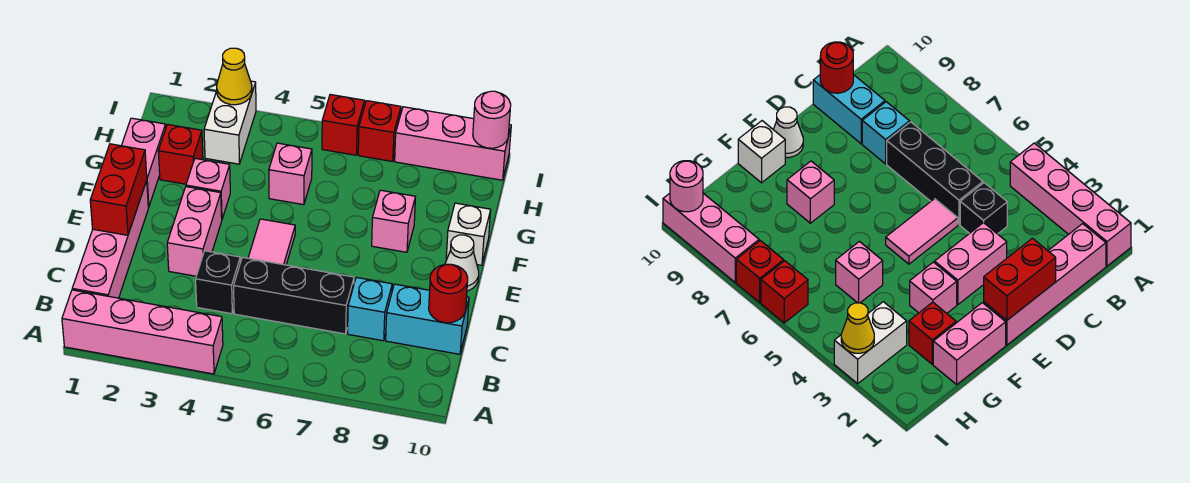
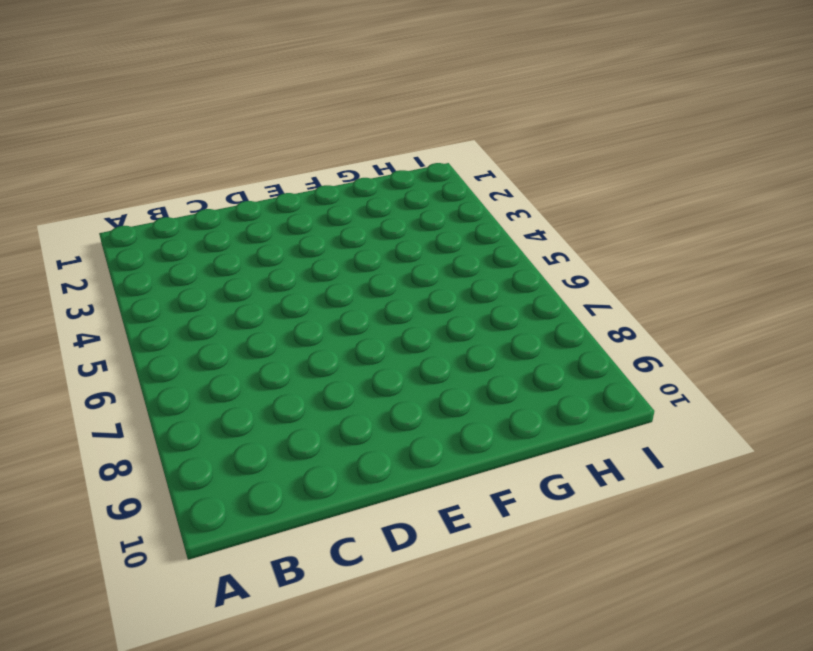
none -> pink 1x4 brick [62,290,223,374]
none -> pink 1x4 brick [72,181,148,298]
none -> black 1x1 brick [196,251,240,314]

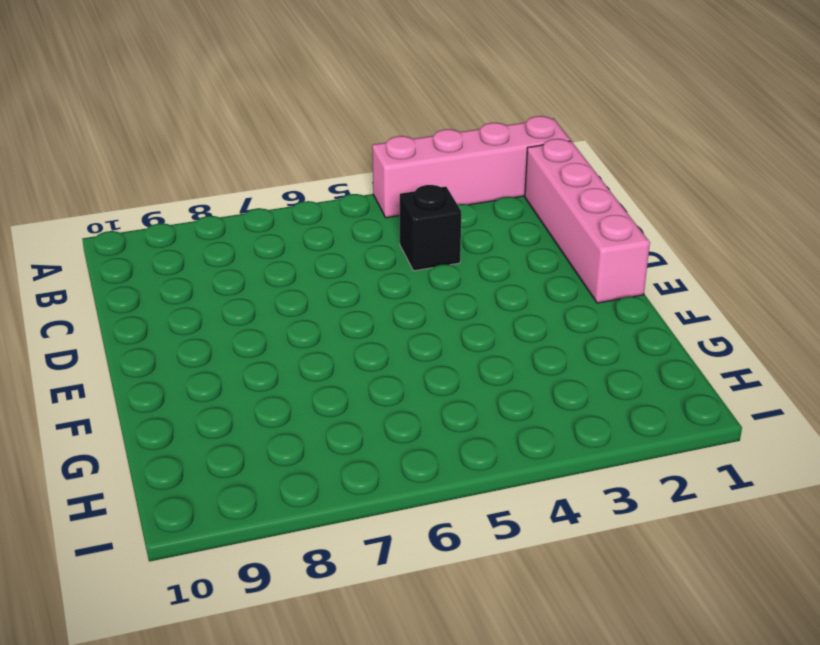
none -> black 1x3 brick [234,257,354,334]
none -> cyan 1x1 brick [348,277,392,341]
none -> cyan 1x2 brick [386,284,469,354]

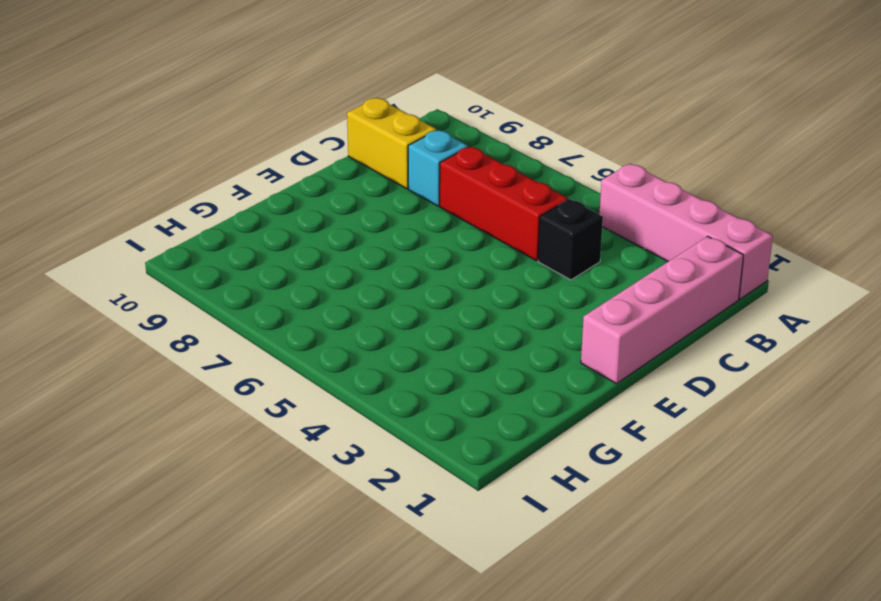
red 1x3 brick [440,147,568,261] -> black 1x3 brick [234,257,354,334]
yellow 1x2 brick [347,98,437,189] -> cyan 1x2 brick [386,284,469,354]
none -> pink 1x2 brick [167,187,222,276]
none -> pink 1x2 tile [248,219,295,265]
none -> white 1x1 cone [445,235,479,291]

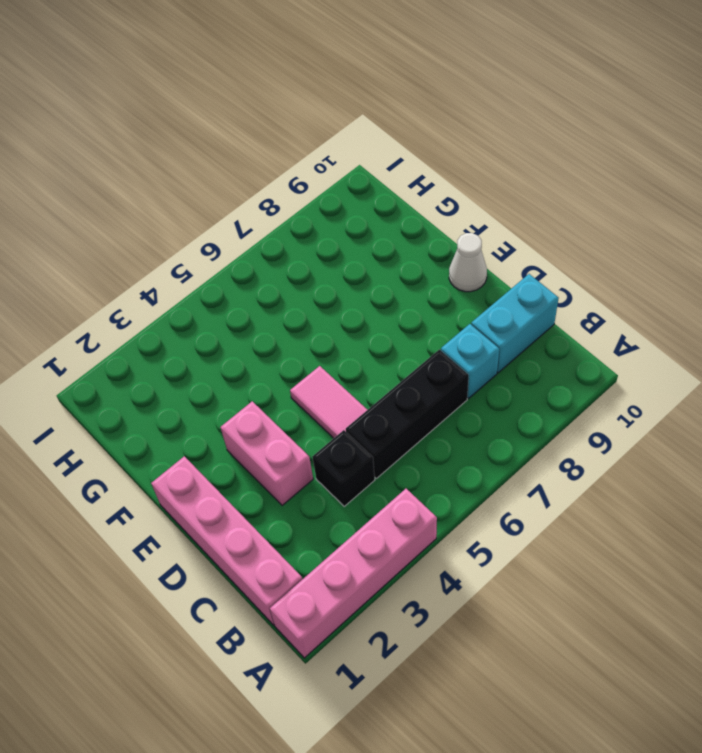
none -> pink 1x2 brick [121,118,166,207]
none -> pink 1x1 brick [186,158,230,219]
none -> pink 1x1 brick [372,190,415,252]

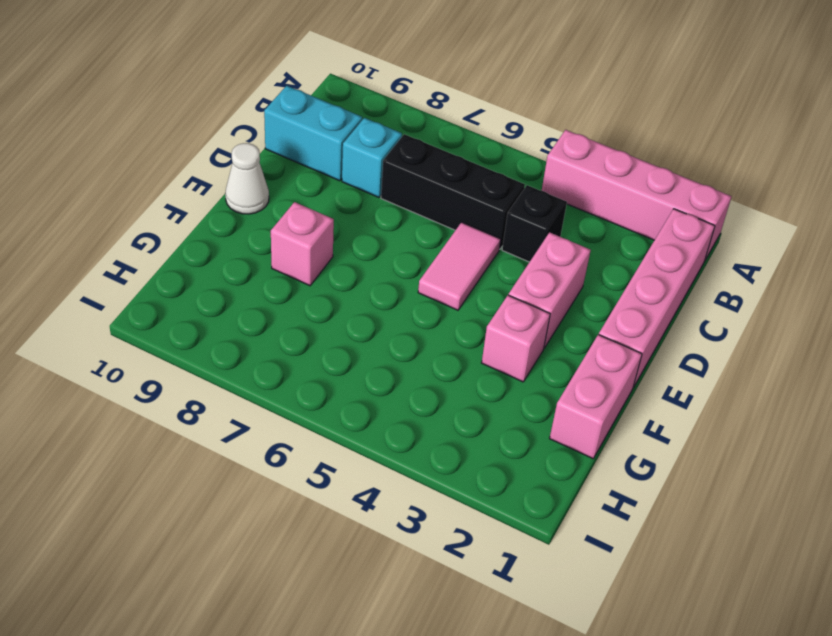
none -> white 1x1 brick [446,203,491,265]
none -> red 1x1 brick [158,124,203,184]
none -> pink 1x1 brick [269,143,312,205]

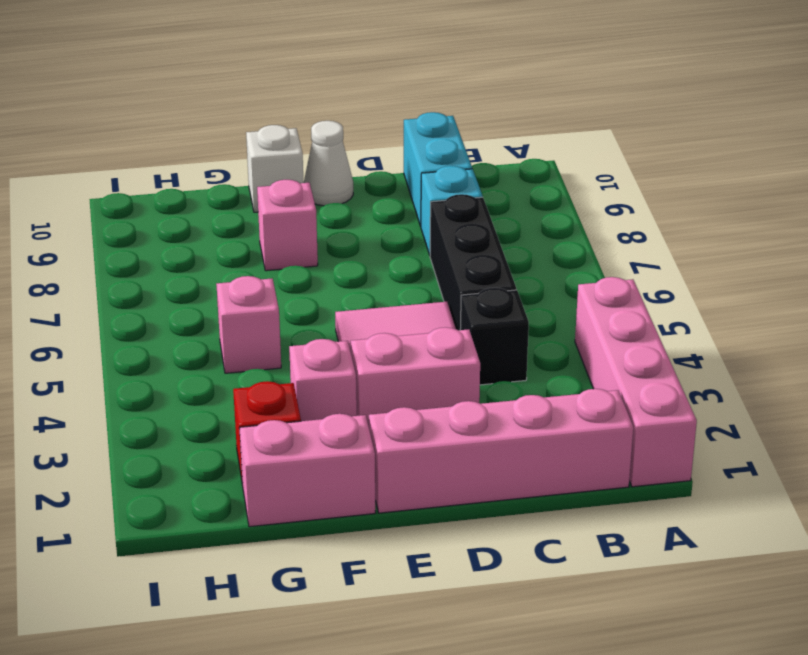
none -> white 1x2 brick [204,81,256,164]
none -> red 1x1 brick [322,95,365,155]
none -> red 1x1 brick [358,101,401,162]

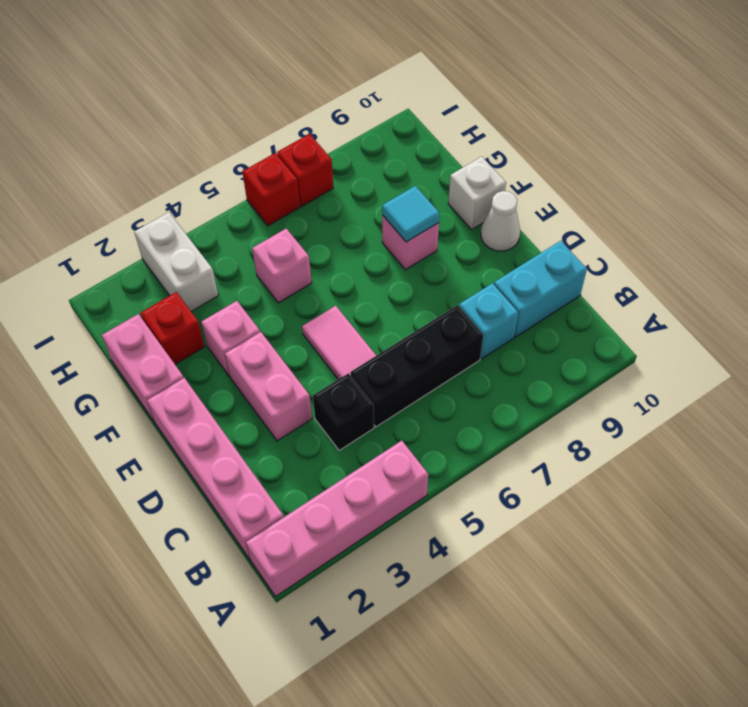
cyan 1x1 tile [382,186,440,242] -> none
none -> pink 1x3 brick [395,107,511,180]
none -> red 1x1 round brick [429,264,468,323]
none -> red 1x2 brick [90,144,147,235]

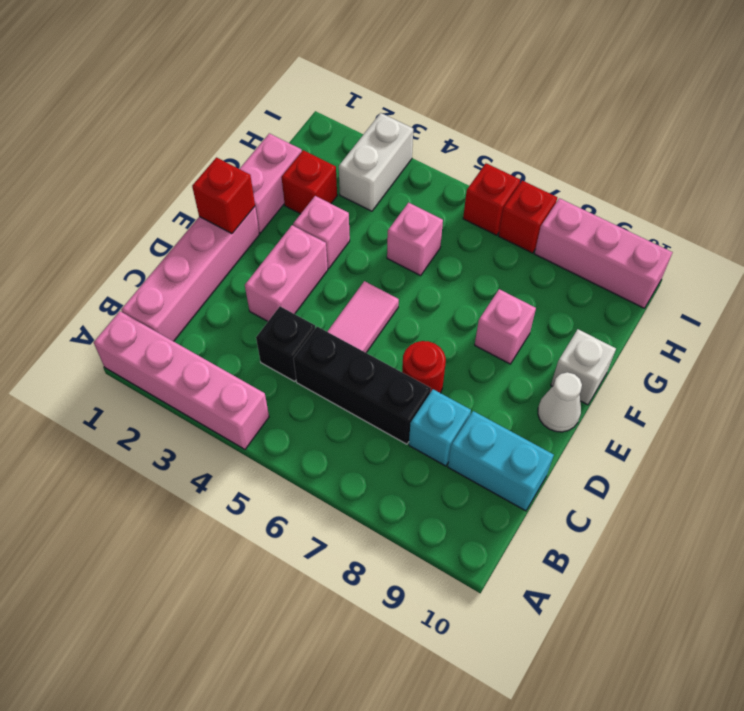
red 1x1 round brick [402,341,446,393] -> red 1x1 round brick moved to [429,264,468,323]
red 1x1 brick [192,158,255,234] -> red 1x2 brick [90,144,147,235]
none -> yellow 1x1 cone [217,48,252,105]
none -> pink 1x1 round brick [473,91,511,148]

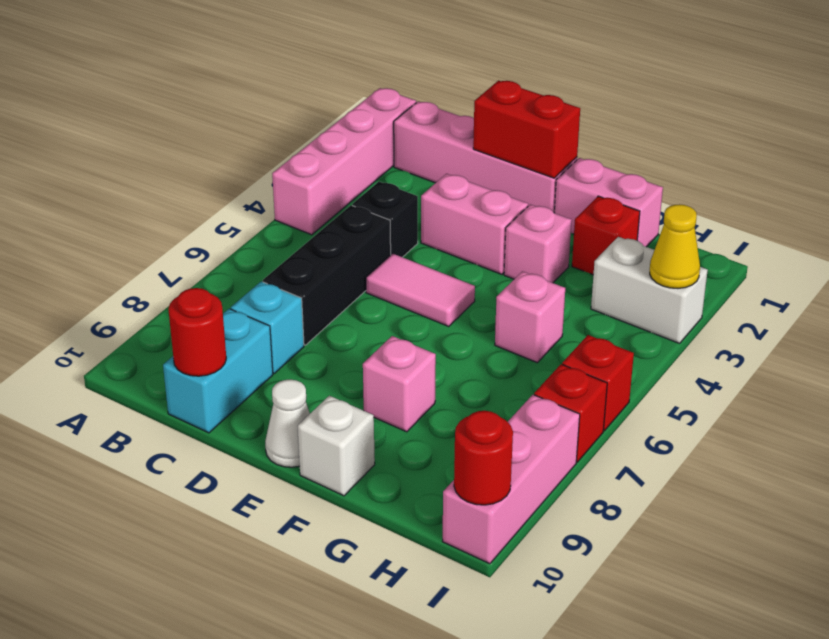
red 1x1 round brick [454,411,513,505] -> pink 1x1 round brick [473,91,511,148]

